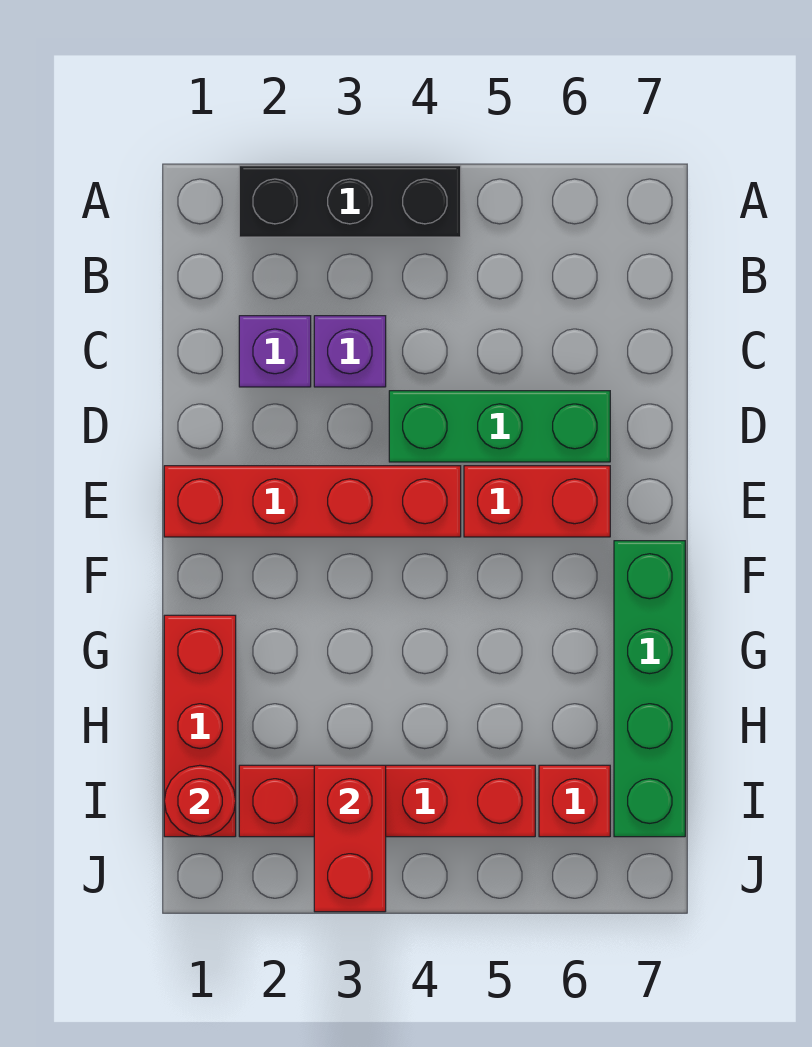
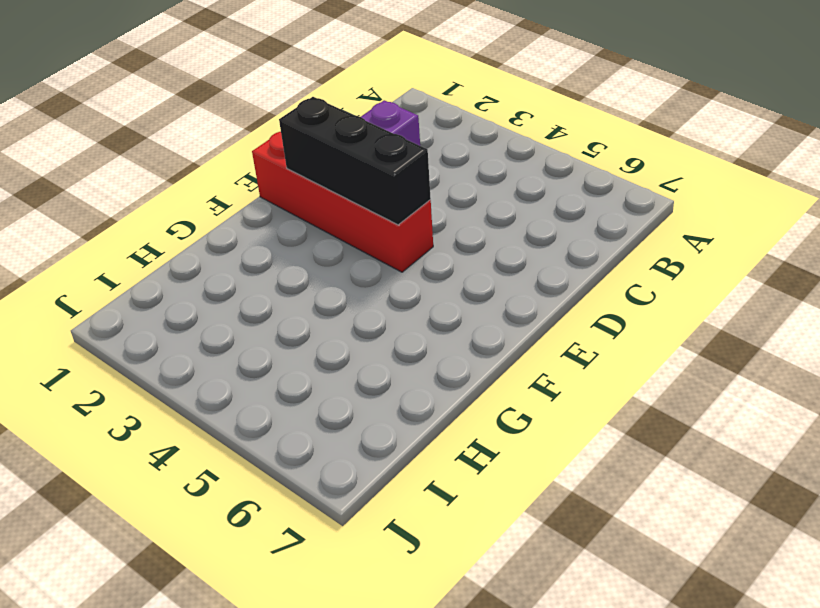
black 1x3 brick [279,97,431,225] -> black 1x3 brick moved to [239,166,461,237]
none -> purple 1x1 brick [314,316,386,387]
none -> green 1x3 brick [389,391,610,462]
none -> red 1x2 brick [464,466,610,537]

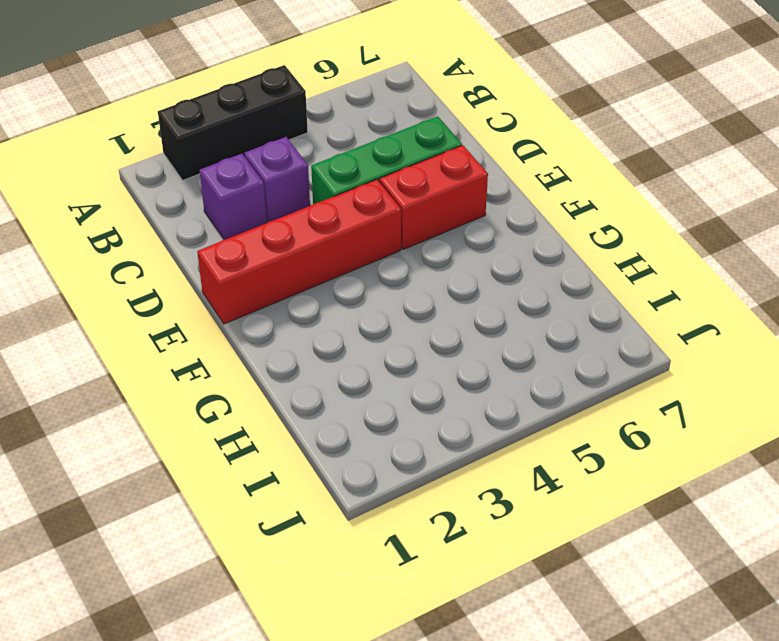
none -> green 1x4 brick [614,541,685,837]
none -> red 1x3 brick [164,615,236,837]
none -> red 1x4 brick [239,765,535,837]

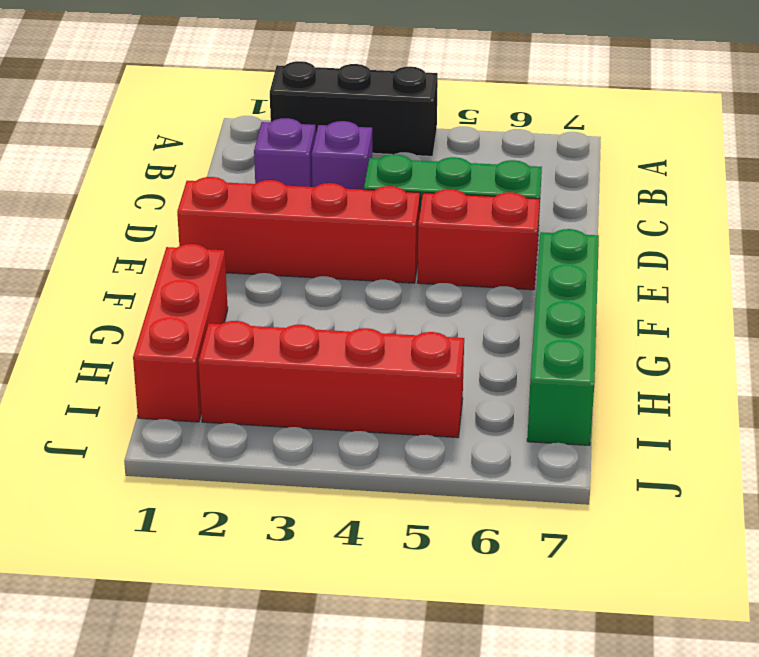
none -> red 1x1 brick [539,765,610,837]
none -> red 1x1 round brick [164,765,236,837]
none -> red 1x2 brick [314,765,386,912]

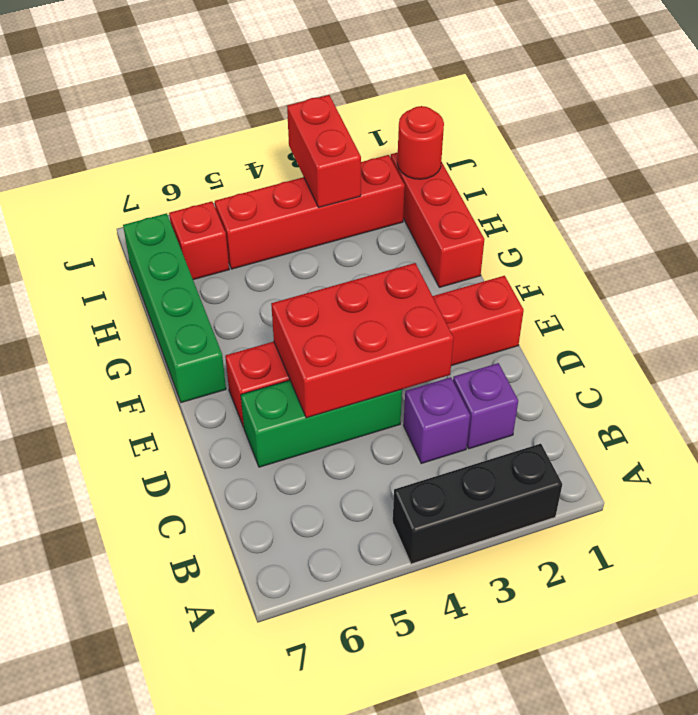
red 2x3 brick [271,263,454,418] -> none

